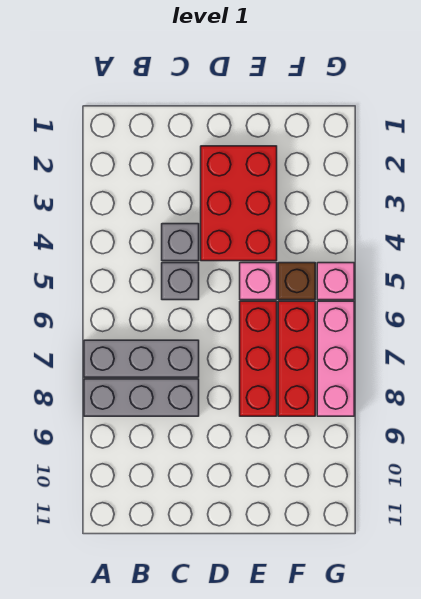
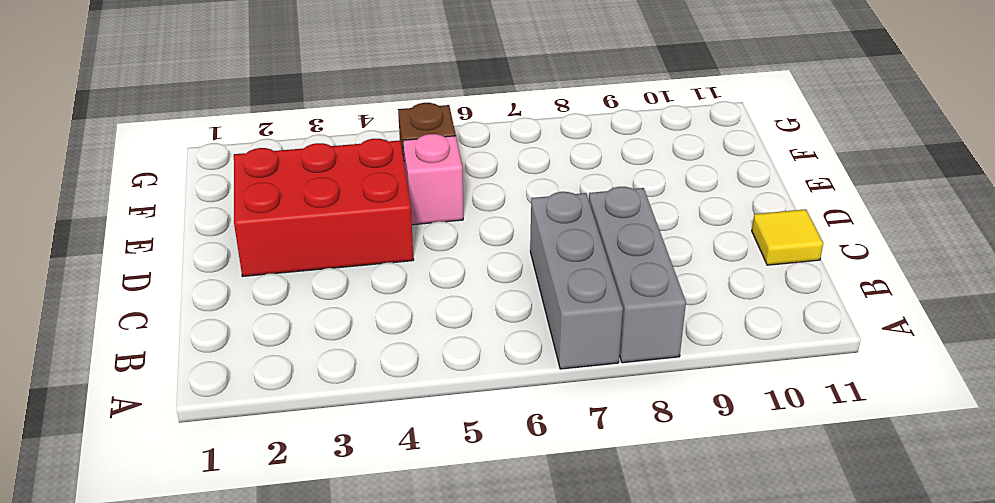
yellow 1x1 tile [752,209,823,265] -> none
none -> grey 1x1 brick [162,224,199,261]
none -> grey 1x1 brick [162,263,199,300]

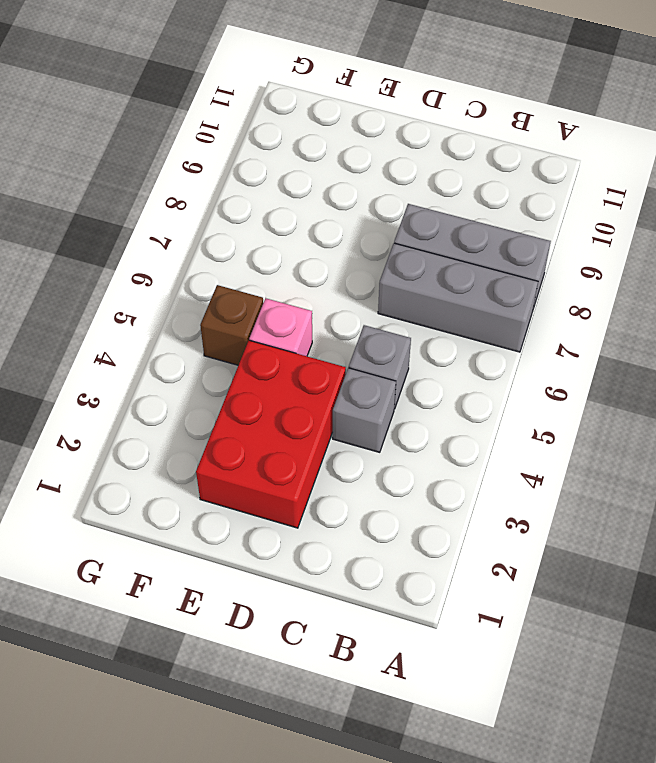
none -> red 1x3 brick [240,301,277,416]
none -> red 1x3 brick [278,301,315,416]

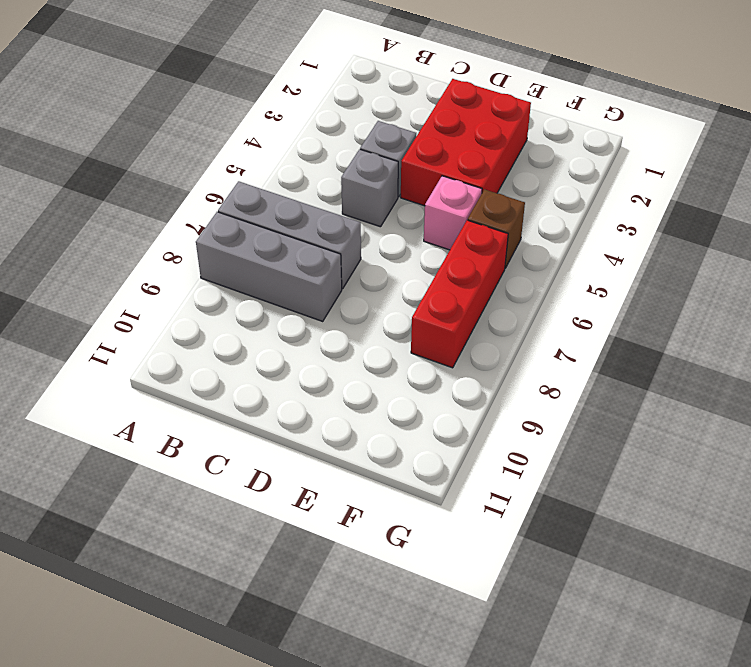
none -> red 1x3 brick [240,301,277,416]
none -> pink 1x1 brick [317,263,354,300]

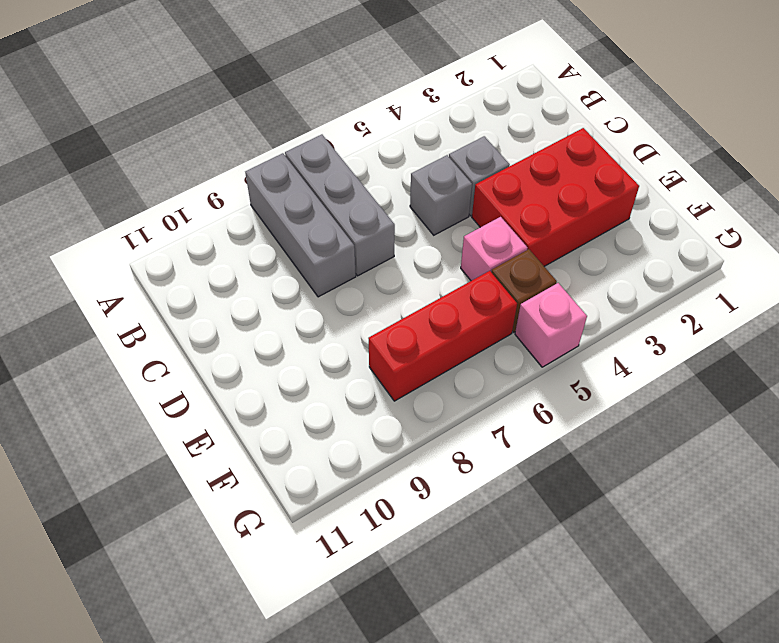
none -> red 1x3 brick [240,301,277,416]
none -> pink 1x3 brick [317,301,354,416]

